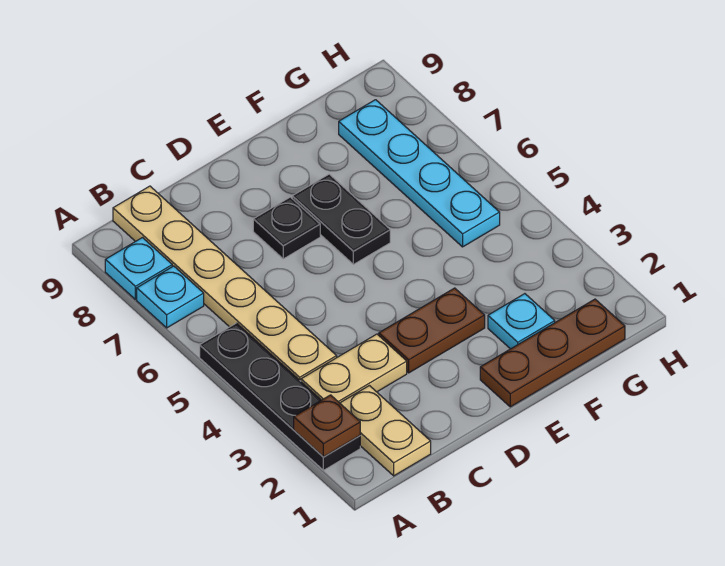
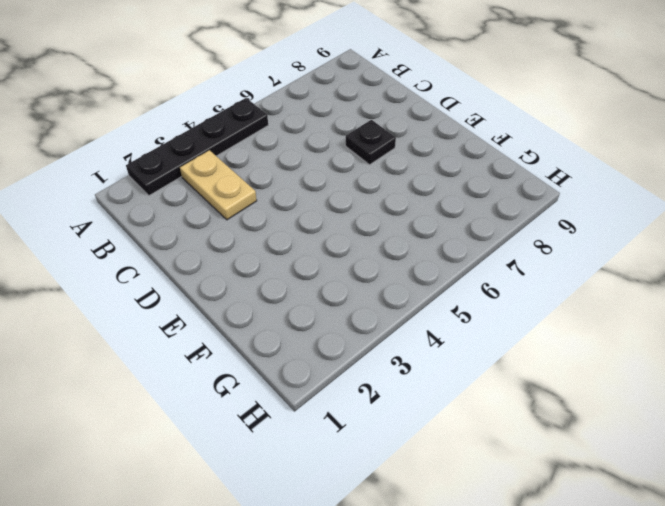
none -> cyan 1x1 plate [137,266,204,328]
none -> cyan 1x1 plate [105,238,172,299]
none -> tan 1x2 plate [340,386,431,476]

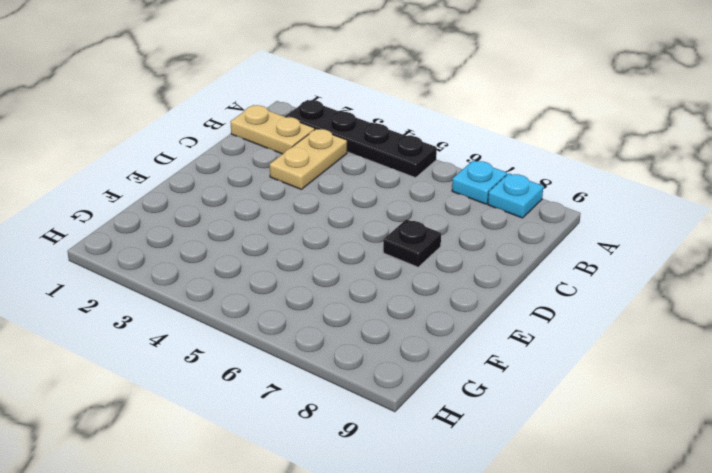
none -> tan 1x6 plate [113,186,337,381]
none -> brown 1x2 plate [379,288,485,373]
none -> brown 1x3 plate [480,299,625,407]

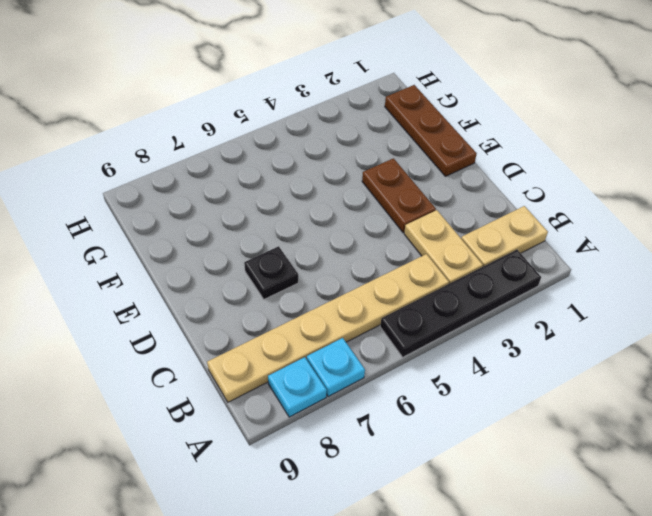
none -> black 1x2 plate [292,174,390,264]
none -> cyan 1x1 plate [488,294,555,349]
none -> cyan 1x4 plate [339,100,500,247]

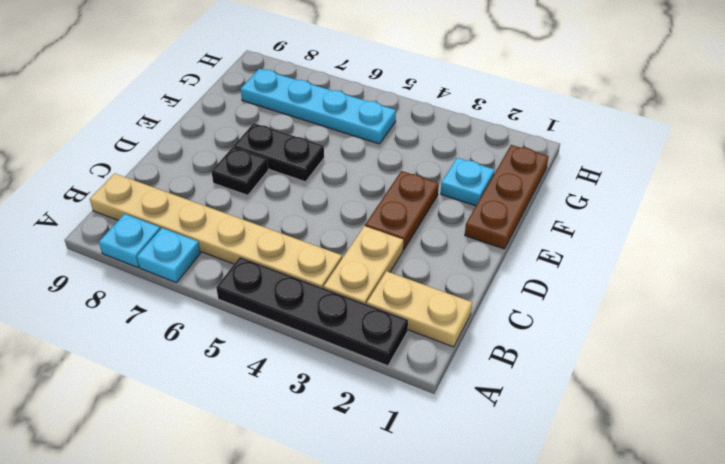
none -> brown 1x1 plate [294,395,360,457]

